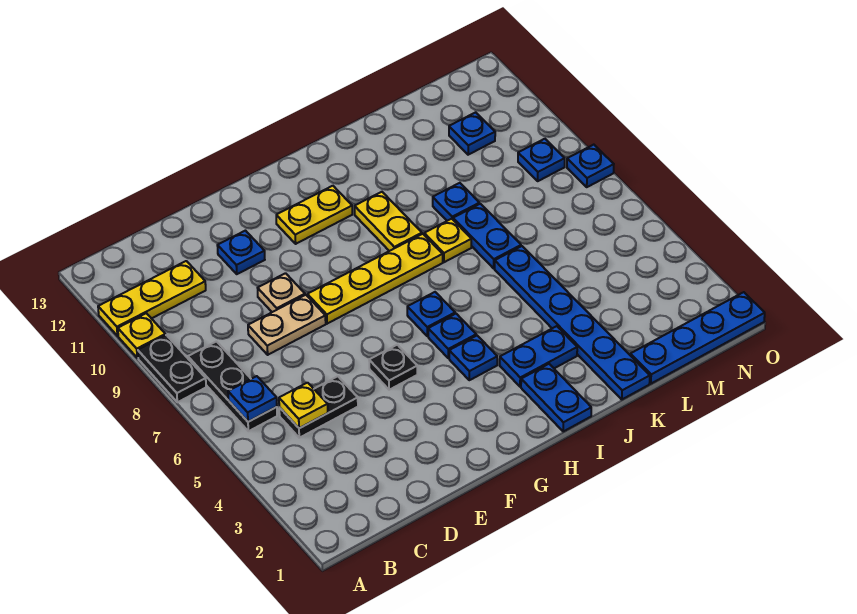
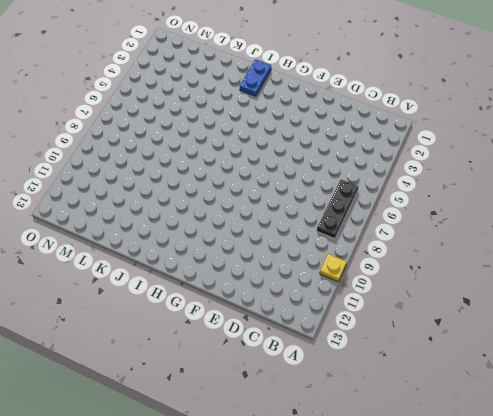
none -> black 1x2 plate [138,335,206,402]
none -> yellow 1x3 plate [98,261,206,336]
none -> black 1x2 plate [279,376,358,438]

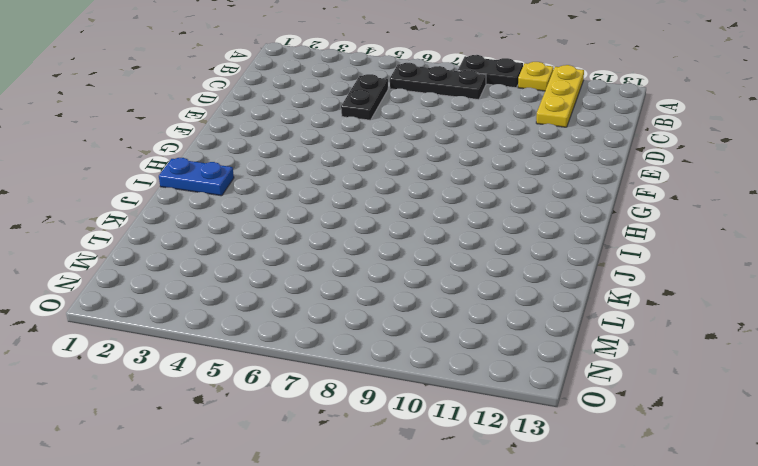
none -> tan 1x2 plate [248,295,326,355]
none -> tan 1x1 plate [258,273,305,312]
none -> blue 1x1 plate [217,231,265,274]

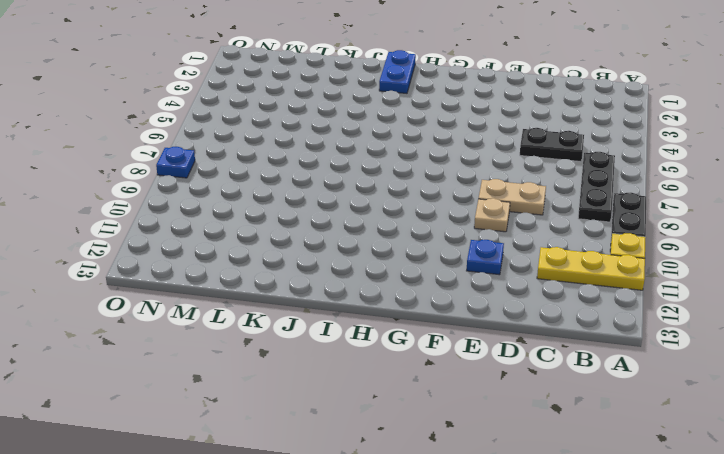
none -> black 1x1 plate [369,345,417,390]
none -> yellow 1x4 plate [307,234,443,324]
none -> yellow 1x2 plate [276,186,352,244]

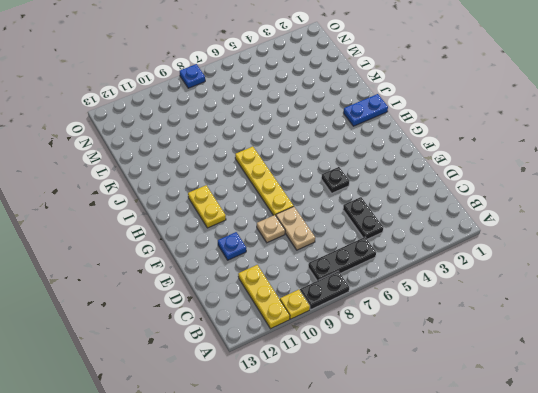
none -> blue 1x1 plate [449,336,497,380]
none -> blue 1x1 plate [428,314,476,358]
none -> blue 1x1 plate [407,292,455,336]

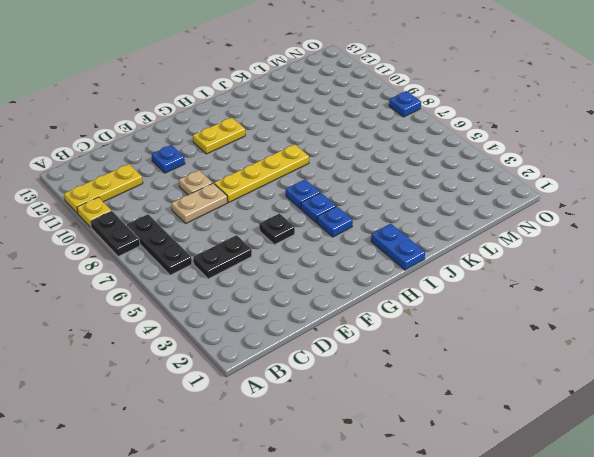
none -> blue 1x2 plate [500,326,577,387]
none -> yellow 1x2 plate [355,192,422,251]
none -> yellow 1x1 plate [424,219,471,262]

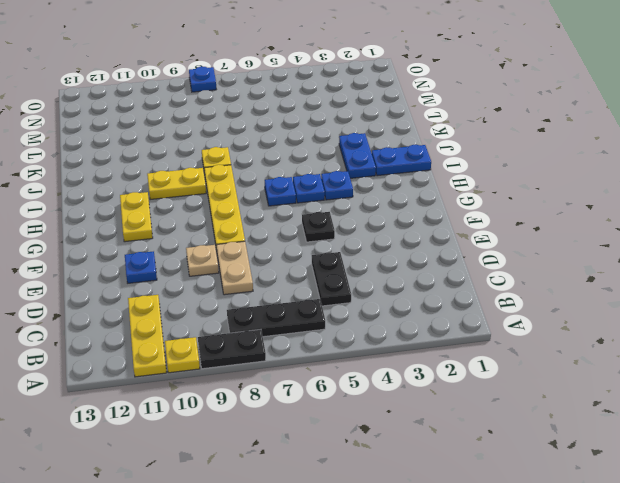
none -> blue 1x6 plate [495,246,650,399]
none -> blue 1x2 plate [453,204,521,268]
none -> blue 1x1 plate [433,183,479,221]

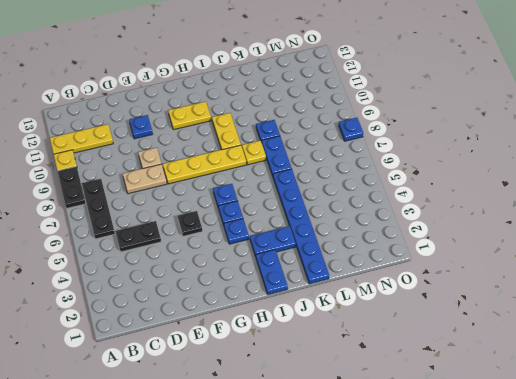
none -> blue 1x4 plate [630,292,765,384]
none -> blue 1x1 plate [449,112,495,155]
none -> blue 1x1 plate [518,139,565,181]

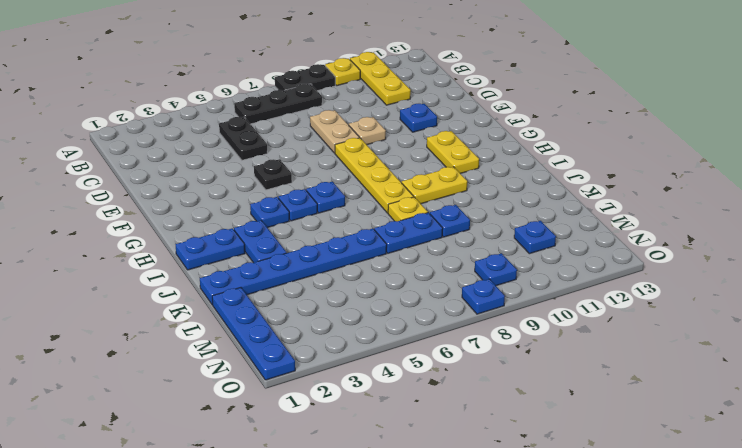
none -> blue 1x1 plate [228,376,277,422]
none -> yellow 1x1 plate [279,383,328,428]

